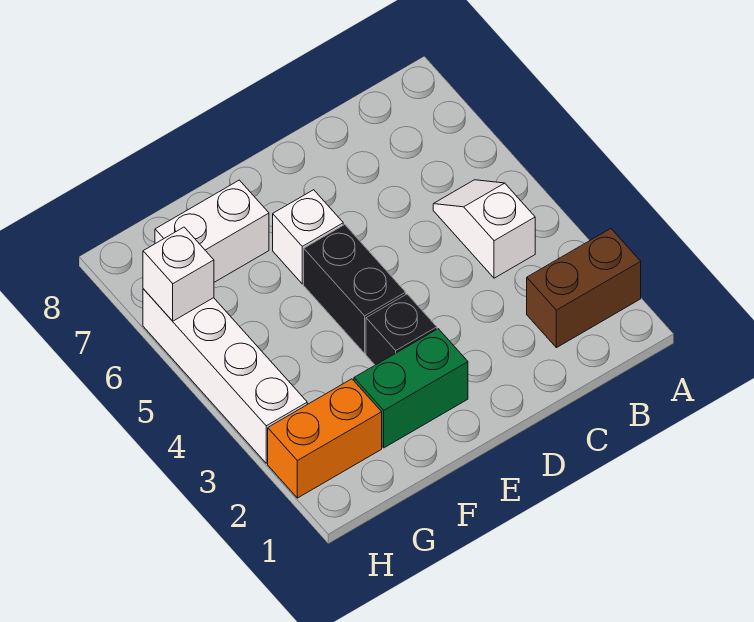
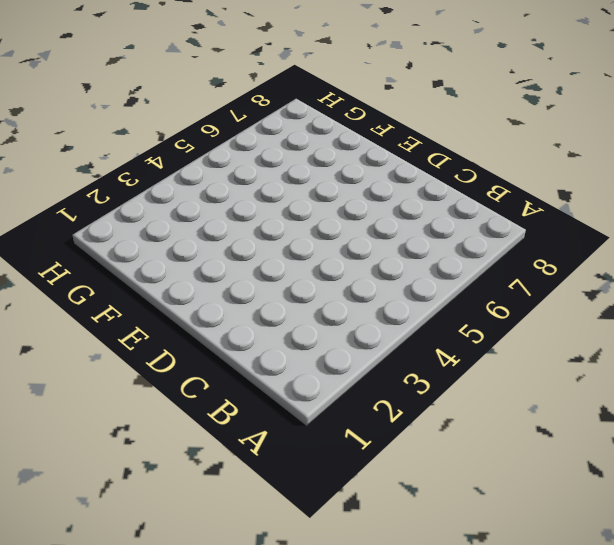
none -> brown 1x2 brick [527,229,641,348]
none -> white 1x2 slope [433,180,535,278]

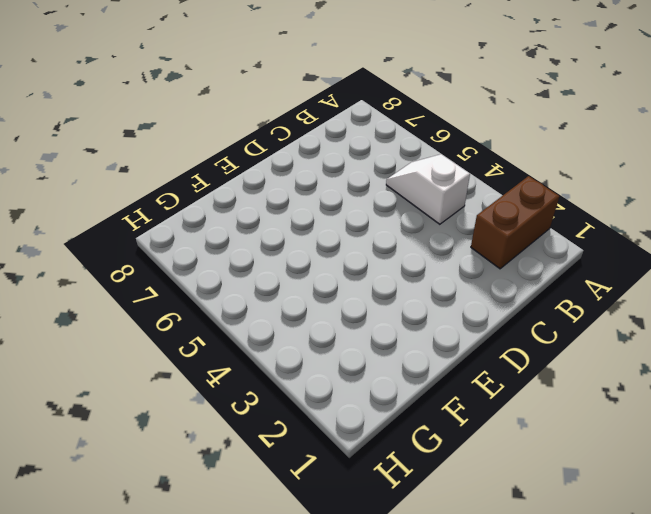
none -> green 1x2 brick [354,329,468,448]
none -> black 1x1 brick [366,294,437,365]

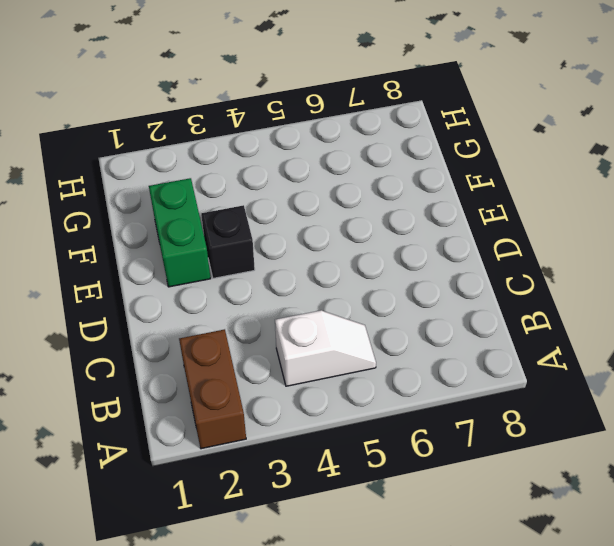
none -> black 1x2 brick [304,225,406,353]
none -> white 1x1 brick [273,190,343,284]

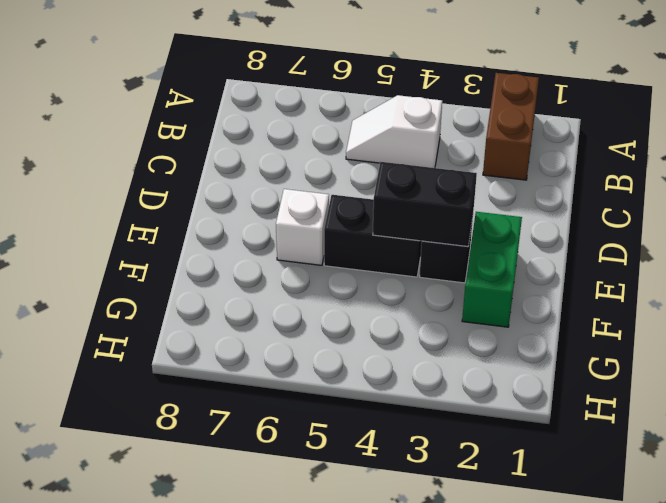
black 1x2 brick [373,162,477,247] -> none
none -> white 1x2 brick [155,180,269,282]
none -> orange 1x2 brick [268,379,382,498]

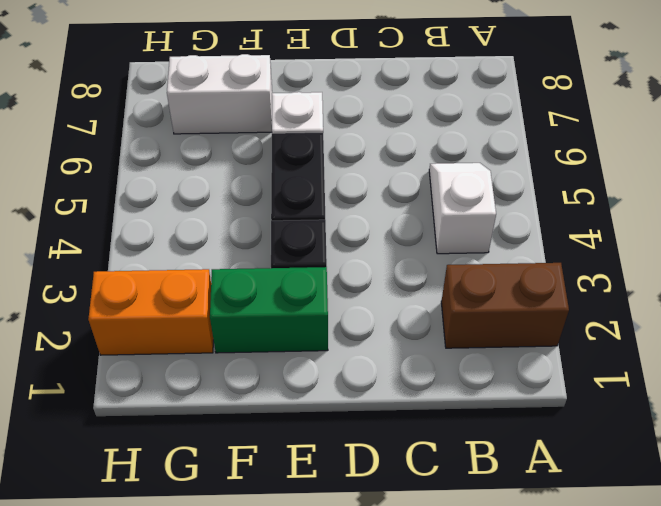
none -> white 1x4 brick [143,289,307,463]
none -> white 1x1 brick [143,227,214,321]

